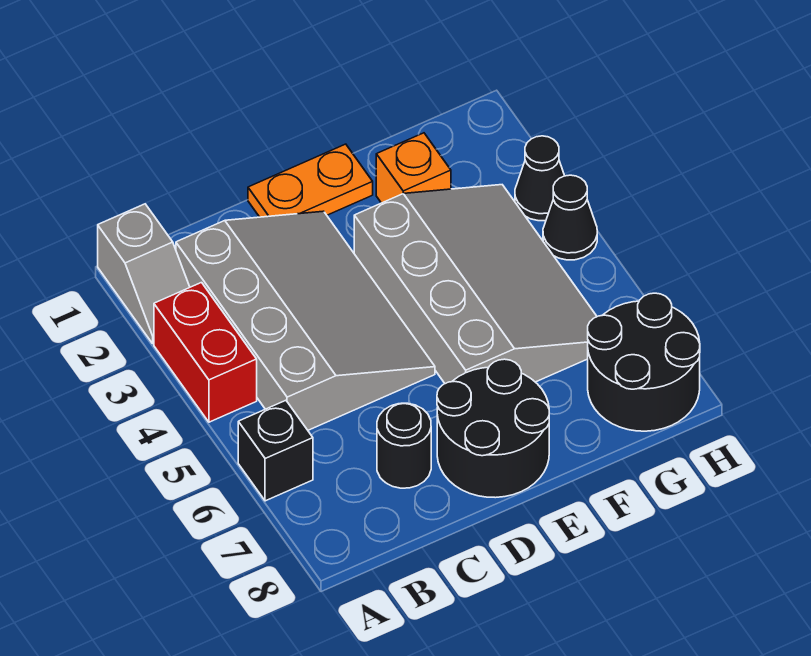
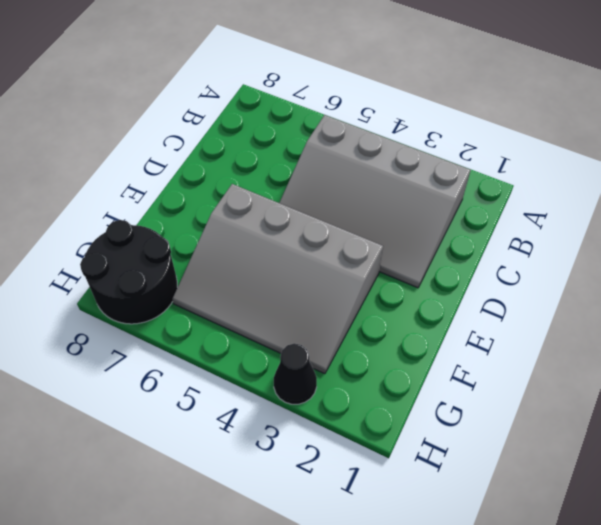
none -> grey 1x2 slope [98,204,190,343]
none -> red 1x2 brick [154,283,257,422]
none -> black 1x1 brick [238,400,313,501]

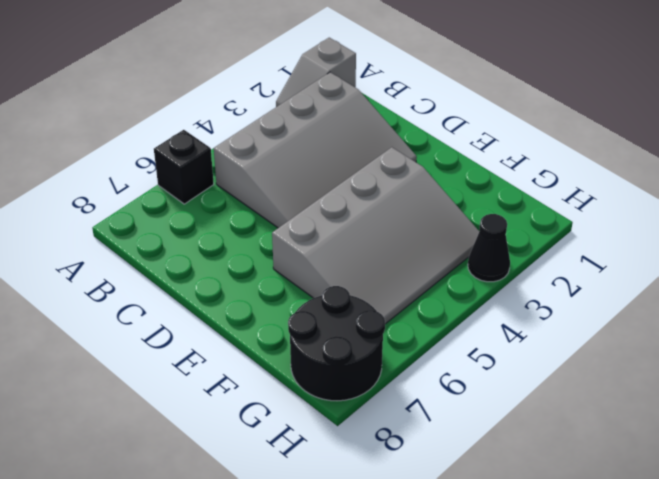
none -> red 1x2 brick [154,283,257,422]
none -> black 1x1 round brick [377,403,431,488]
none -> orange 1x2 plate [248,144,373,217]

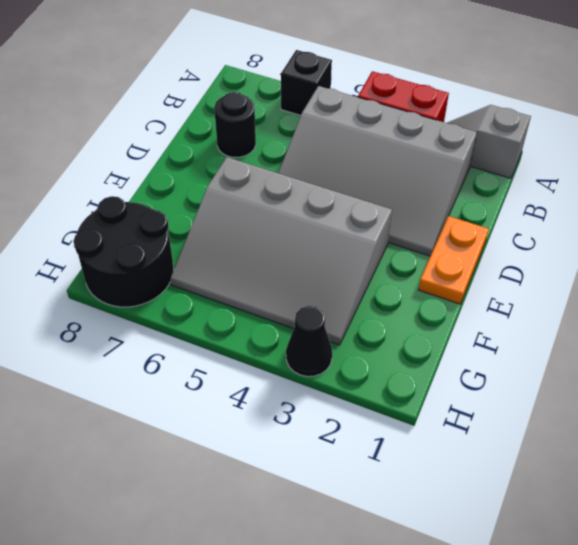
none -> black 2x2 round brick [437,359,549,498]
none -> orange 1x1 brick [376,133,451,203]
none -> black 1x1 cone [543,175,597,260]

